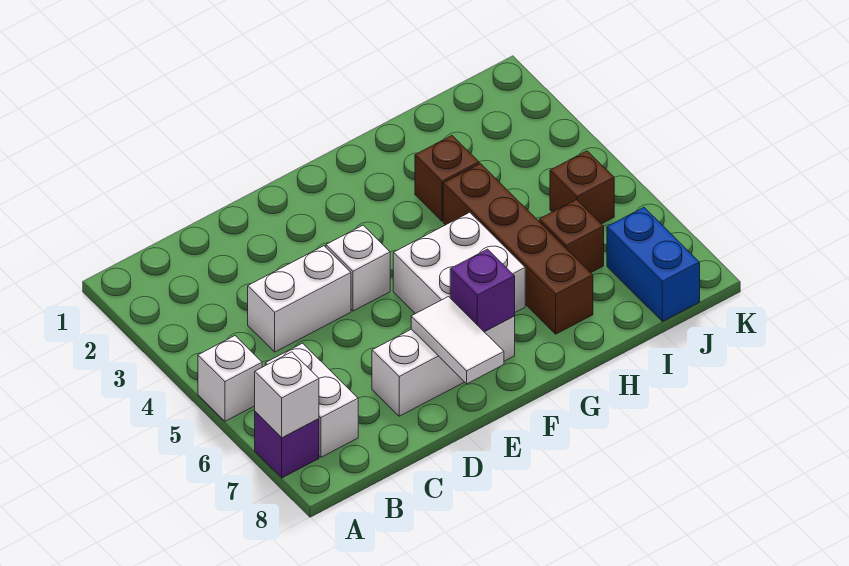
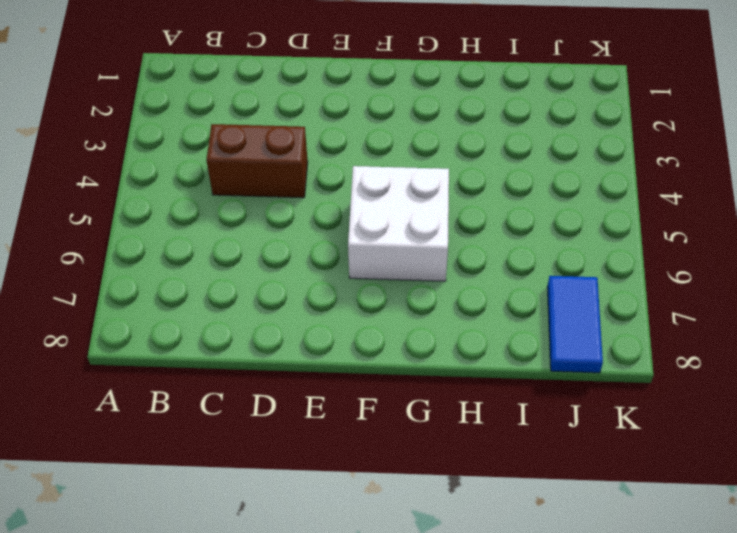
brown 1x2 brick [206,124,308,198] -> white 1x2 brick [248,246,351,352]
blue 1x2 tile [547,276,603,373] -> blue 1x2 brick [607,207,700,321]
none -> white 1x1 brick [198,336,262,421]
none -> purple 1x1 brick [255,412,319,478]
none -> white 1x2 brick [265,343,358,457]

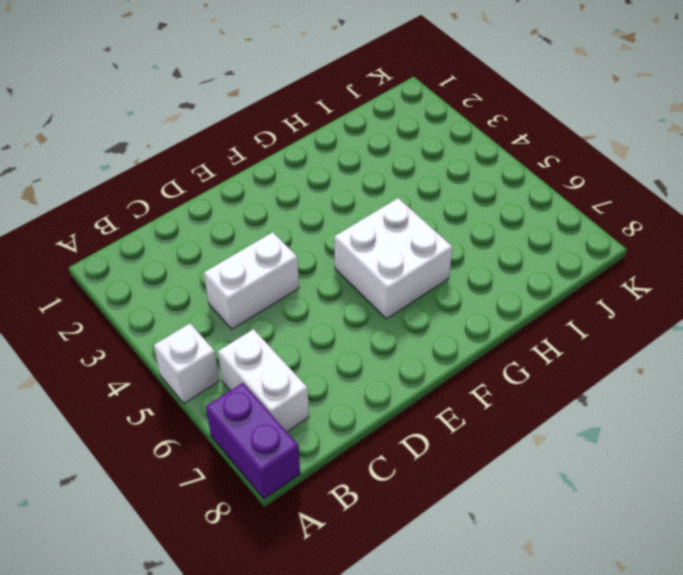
purple 1x2 brick [206,383,300,499] -> purple 1x1 brick [255,412,319,478]
none -> white 1x3 brick [372,316,515,416]
none -> white 1x1 brick [326,225,390,311]
none -> brown 1x1 brick [415,136,479,221]

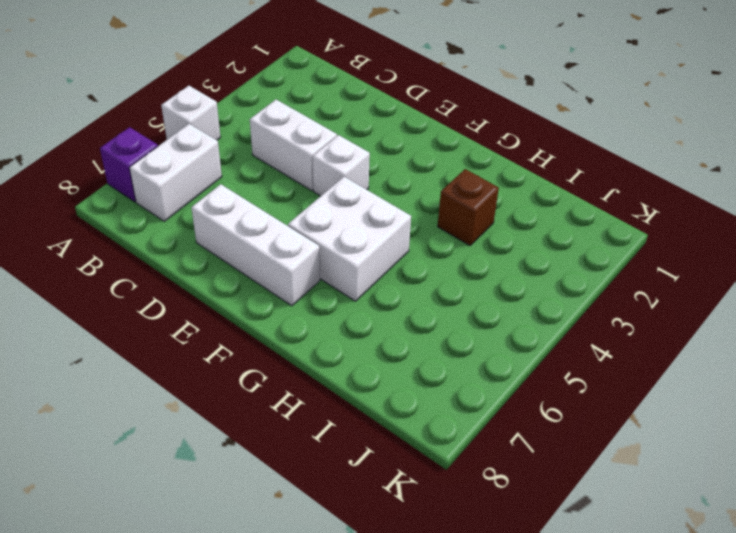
none -> brown 1x4 brick [443,164,593,334]
none -> brown 1x1 brick [539,200,604,273]
none -> brown 1x1 brick [550,151,614,224]

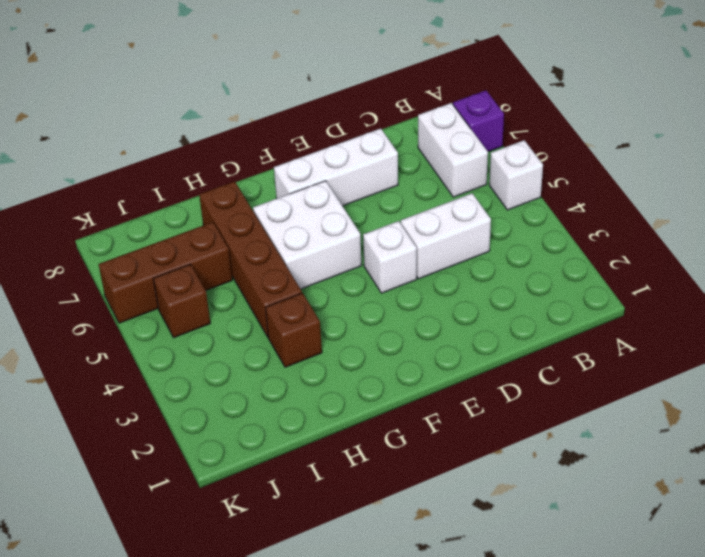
brown 1x3 brick [99,222,232,323] -> brown 1x1 brick [539,200,604,273]
none -> blue 1x2 brick [607,207,700,321]
none -> white 1x1 brick [255,352,319,438]
none -> white 1x2 tile [411,297,504,384]

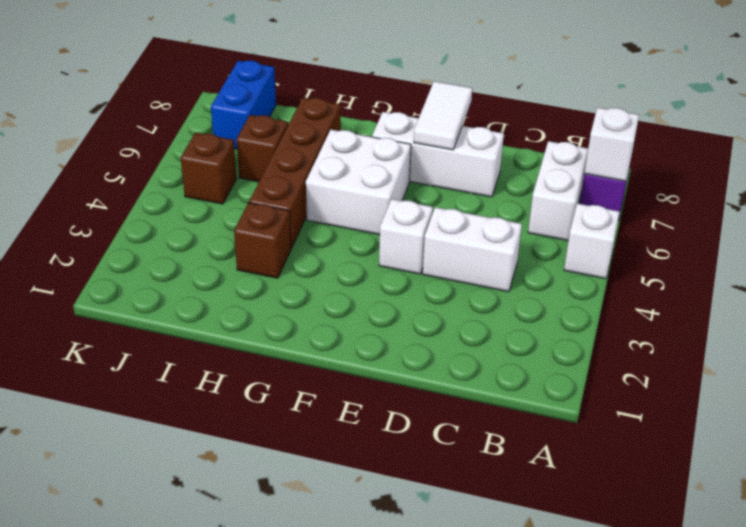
none -> purple 1x1 brick [450,249,515,332]

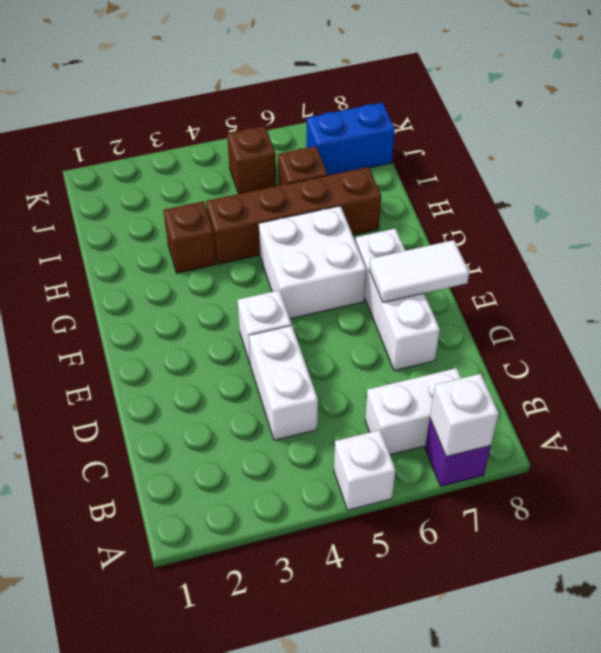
none -> purple 1x1 brick [450,249,515,332]

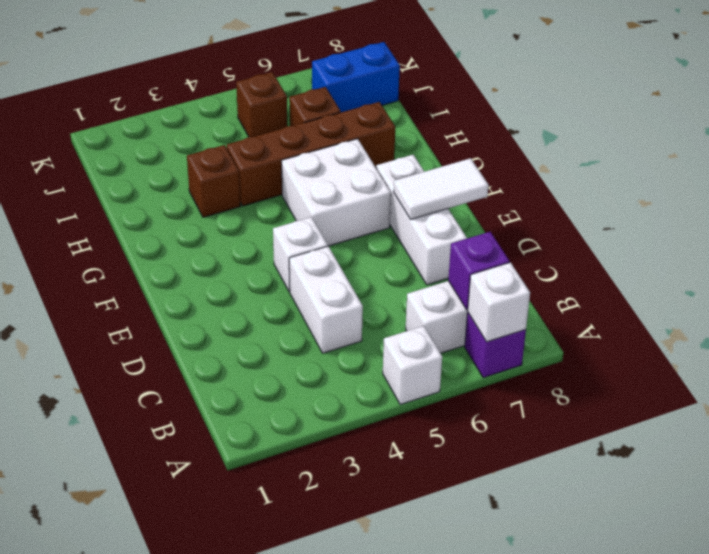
purple 1x1 brick [448,232,509,310] -> purple 1x1 brick moved to [450,249,515,332]

